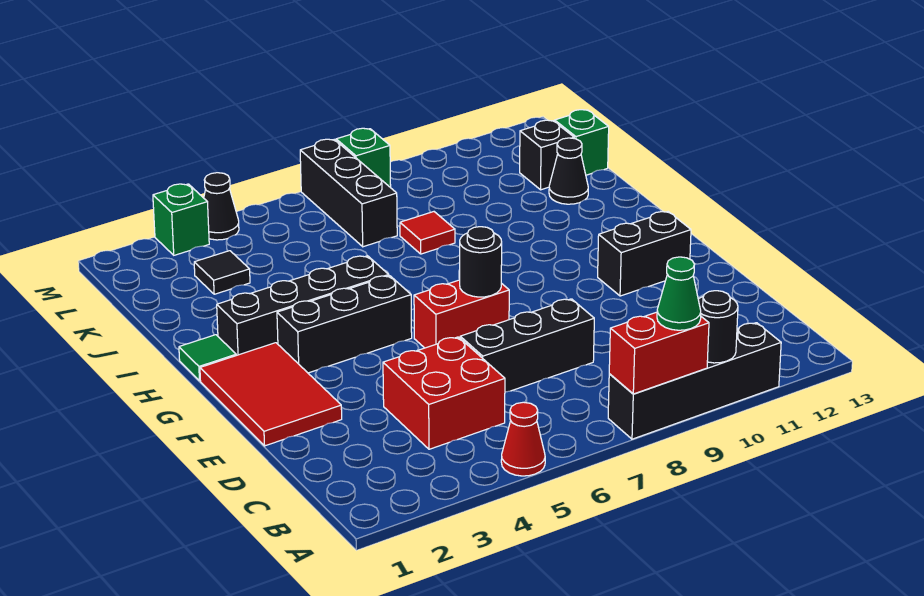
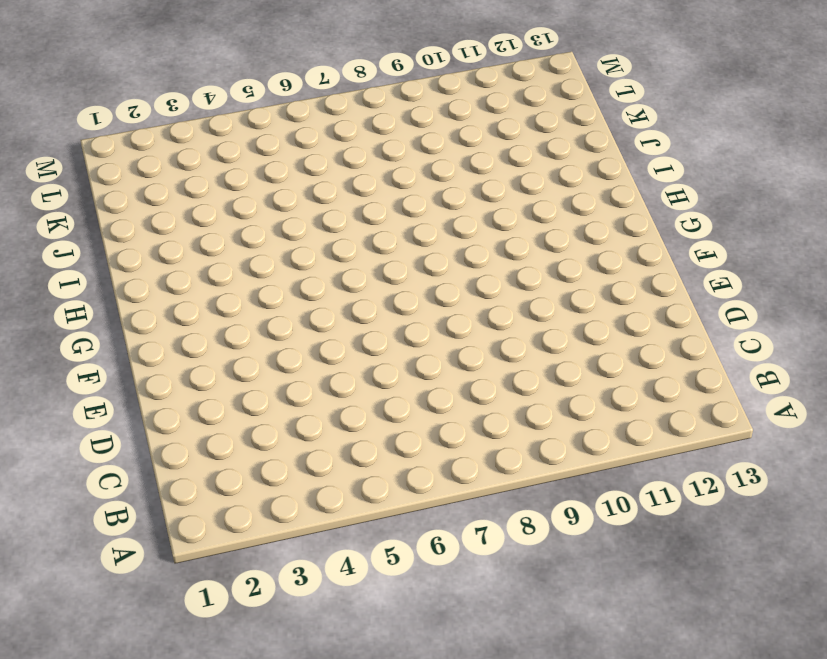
none -> red 1x1 cone [501,402,545,476]
none -> black 1x4 brick [608,323,781,439]
none -> red 2x2 brick [383,337,505,449]

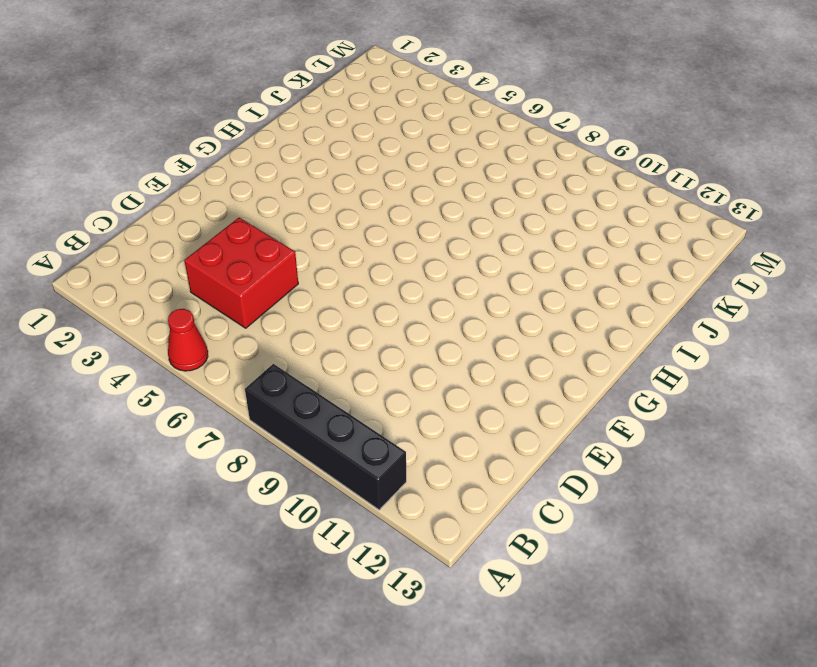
none -> black 1x3 brick [460,299,594,392]
none -> red 2x3 tile [200,343,342,446]
none -> red 1x2 brick [414,280,509,348]

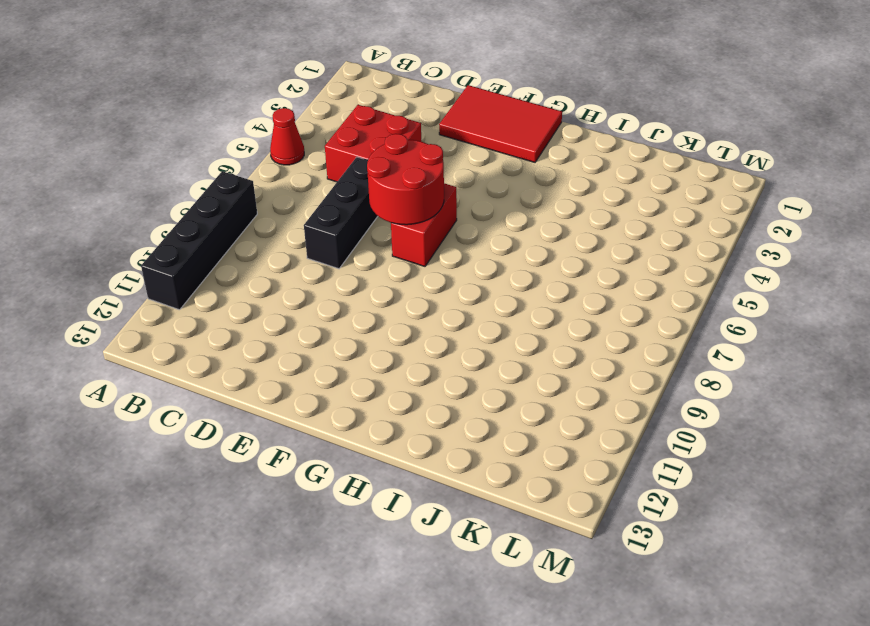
red 2x2 round brick [367,134,444,225] -> black 1x1 round brick [460,227,502,297]
none -> black 1x2 brick [598,212,691,296]
none -> black 1x3 brick [277,276,412,373]
none -> green 1x1 tile [179,335,236,381]

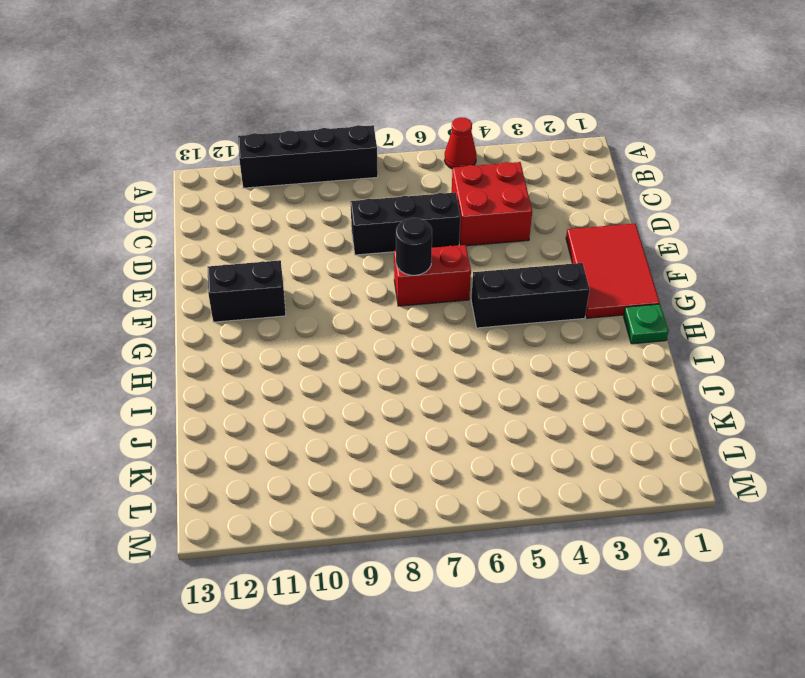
green 1x1 plate [624,304,668,344] -> green 1x1 tile [179,335,236,381]
none -> black 1x4 brick [217,256,389,355]
none -> red 1x1 tile [400,212,455,254]
none -> black 1x1 cone [549,138,588,204]

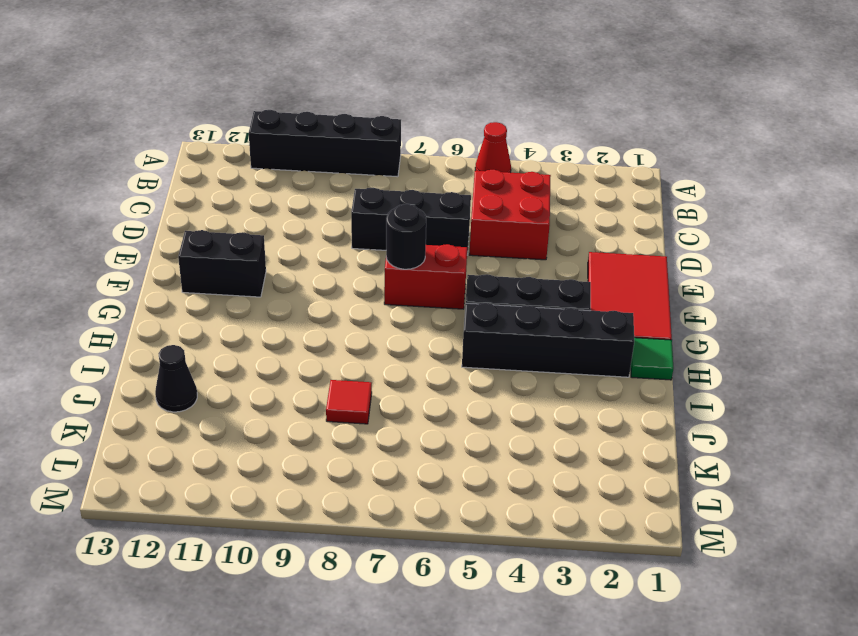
none -> black 1x1 tile [194,251,250,294]
none -> black 1x3 brick [300,139,397,247]
none -> black 1x1 brick [520,120,574,190]

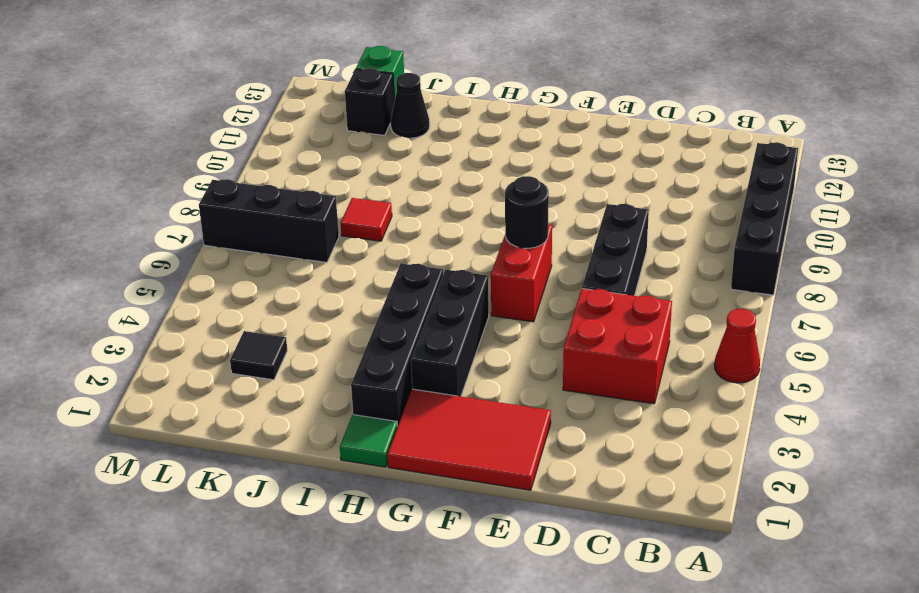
none -> black 1x2 brick [598,212,691,296]
none -> green 1x1 brick [153,184,209,255]
none -> black 1x1 cone [204,173,239,240]

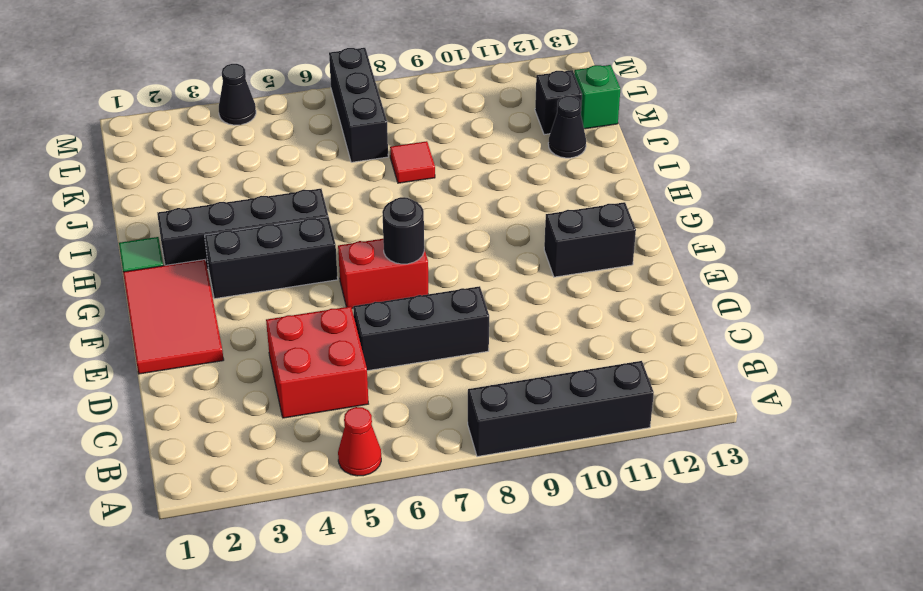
none -> black 1x1 tile [194,251,250,294]
none -> green 1x1 brick [153,184,209,255]
none -> green 1x1 brick [336,128,391,188]

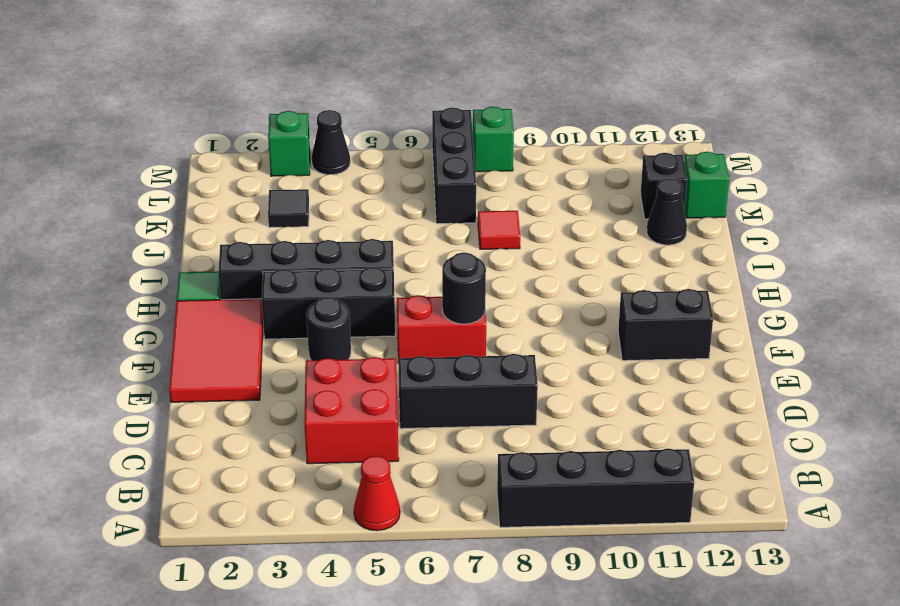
black 1x1 round brick [306,297,351,360] -> black 1x1 round brick moved to [698,291,738,363]
none -> red 1x2 brick [609,312,709,394]
none -> green 1x1 cone [657,257,701,330]

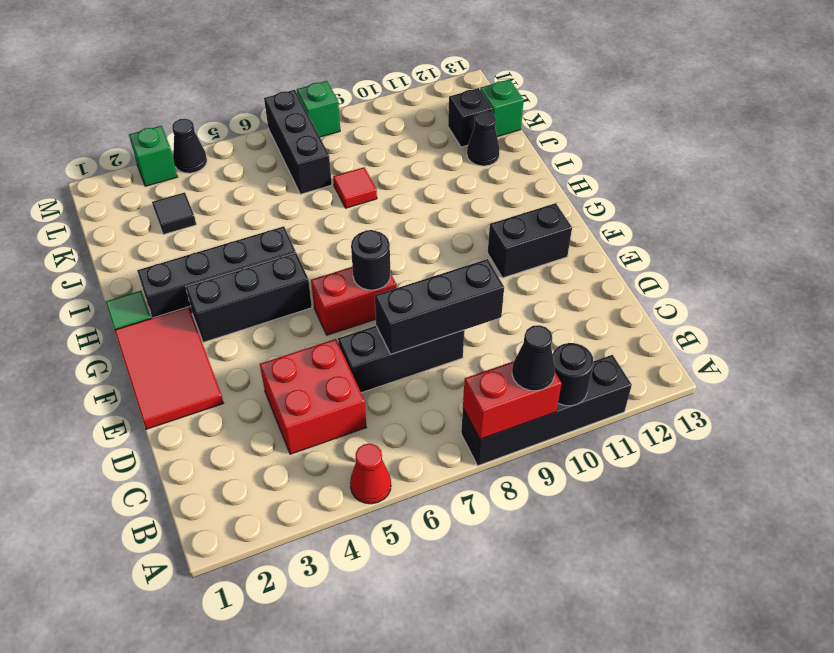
black 1x1 cone [512,325,555,391] -> green 1x1 cone [657,257,701,330]
black 1x3 brick [375,259,504,354] -> none

